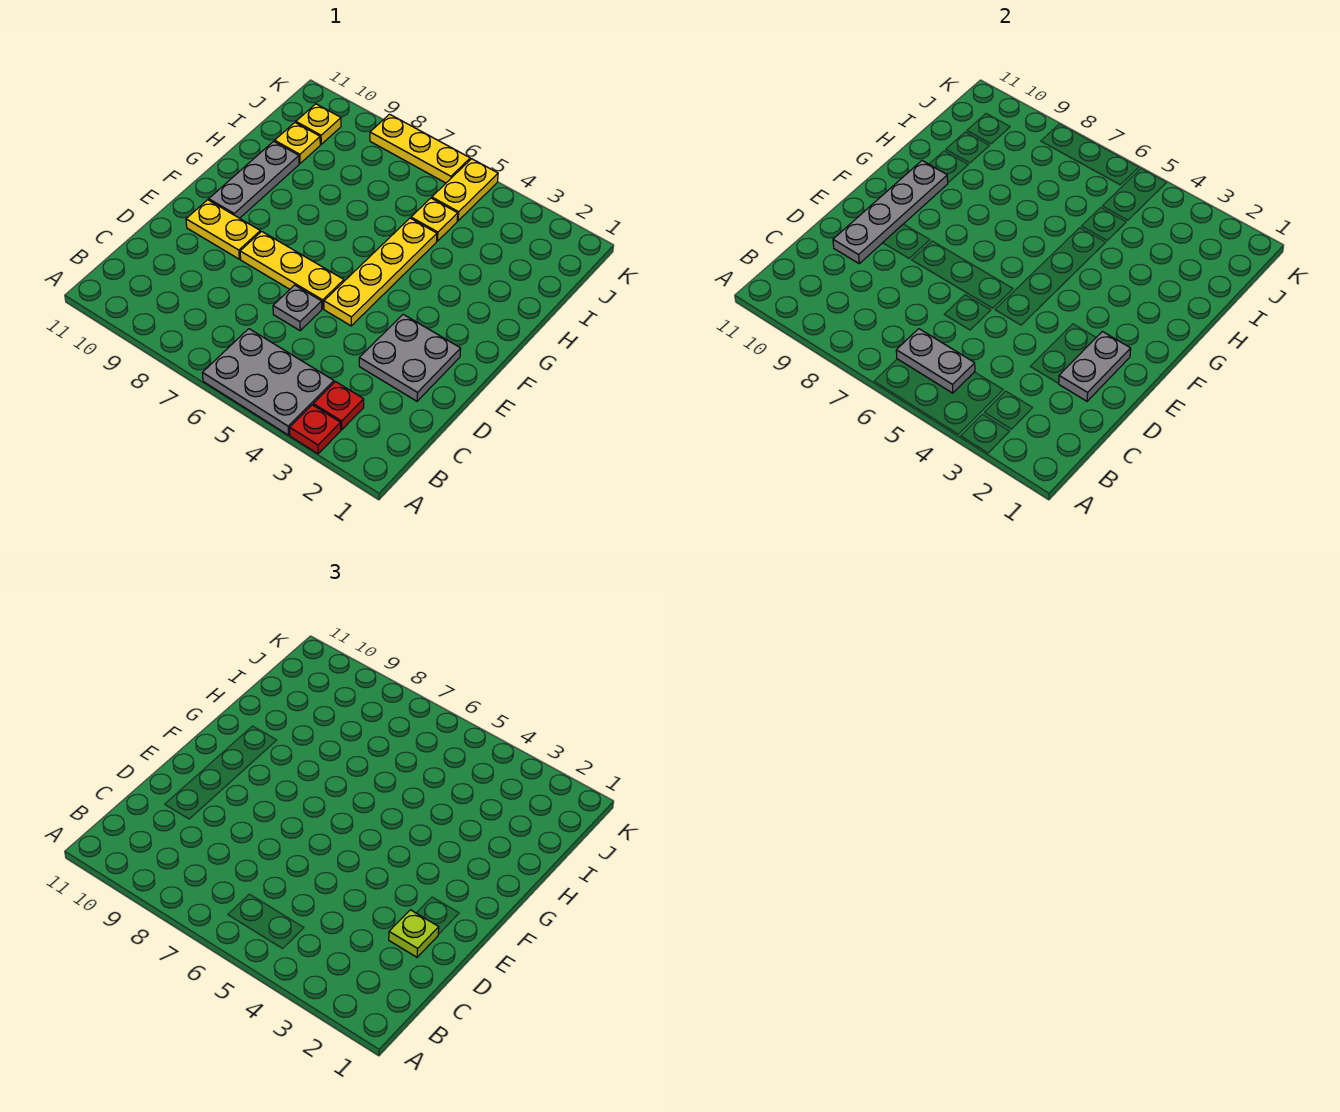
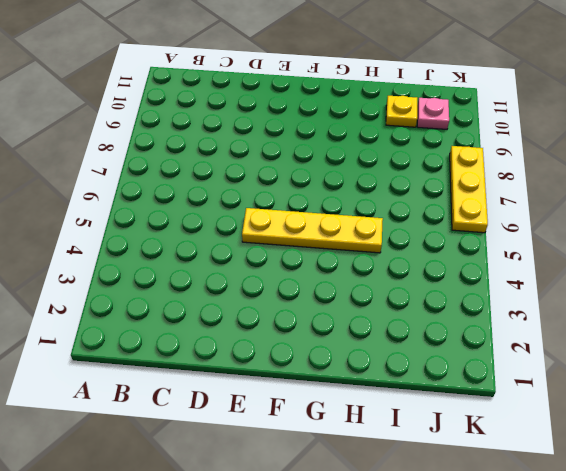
pink 1x1 plate [417,98,449,129] -> yellow 1x1 plate [296,104,341,144]
none -> red 1x1 plate [290,405,341,454]
none -> grey 2x3 plate [202,329,334,435]
none -> red 1x1 plate [313,382,364,430]

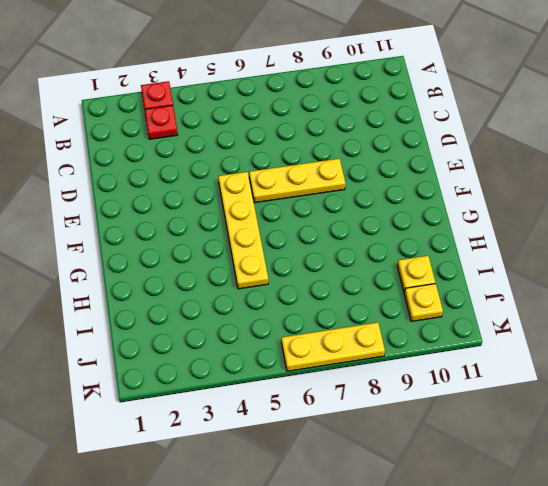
none -> grey 2x3 plate [202,329,334,435]
none -> grey 2x2 plate [359,314,461,401]
none -> grey 1x1 plate [273,285,322,331]

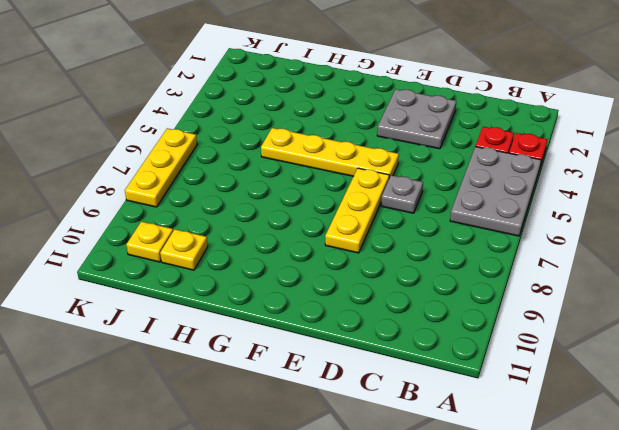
none -> yellow 1x2 plate [186,200,260,259]
none -> grey 1x3 plate [209,141,299,218]
none -> yellow 1x1 plate [411,198,458,241]

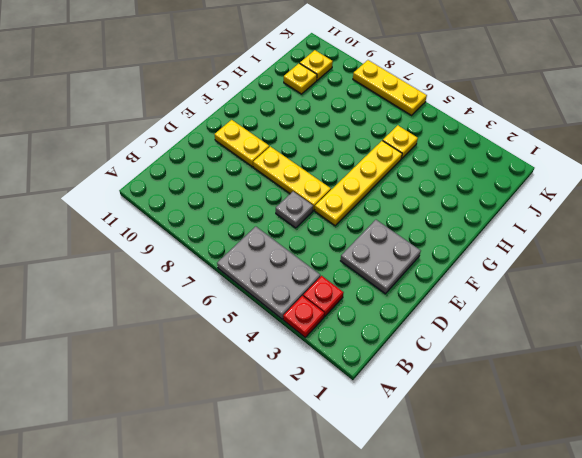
none -> grey 1x3 plate [209,141,299,218]
none -> yellow 1x2 plate [432,159,498,221]
none -> grey 1x2 plate [896,329,975,393]

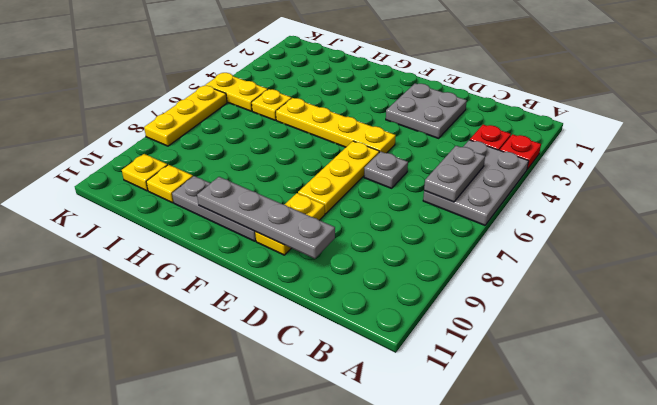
none -> grey 1x2 plate [1058,331,1131,401]
none -> lime 1x1 plate [389,910,439,957]

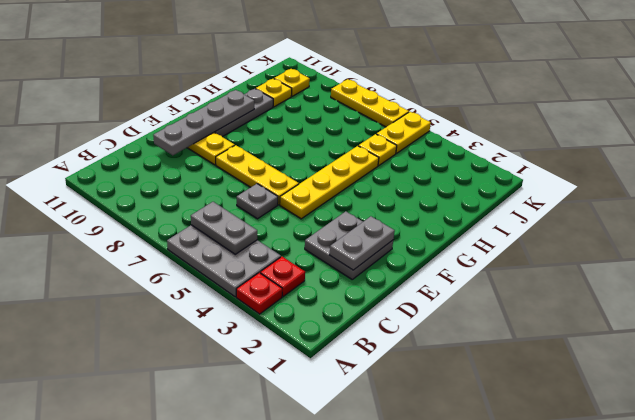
none -> lime 1x1 plate [389,910,439,957]

